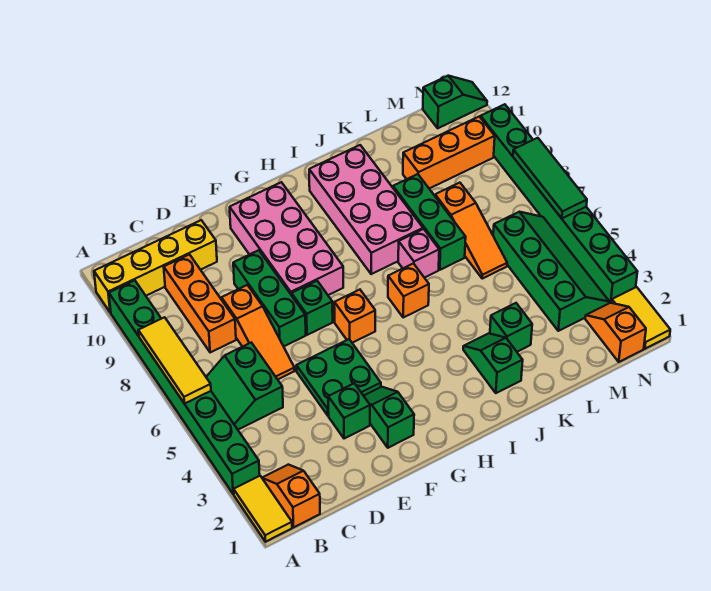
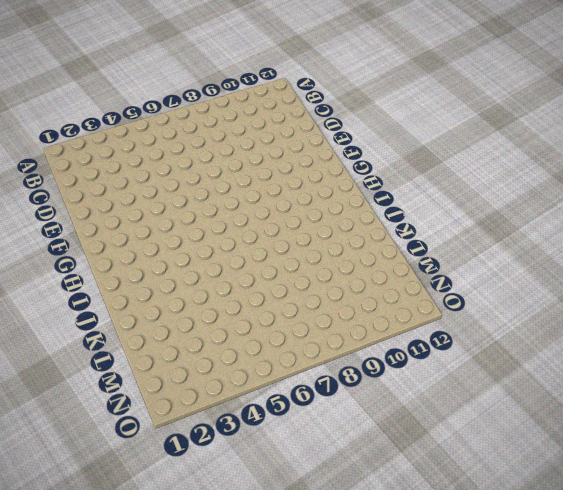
none -> yellow 1x2 tile [234,476,292,542]
none -> green 1x8 brick [109,280,260,494]
none -> yellow 1x4 brick [94,220,217,313]

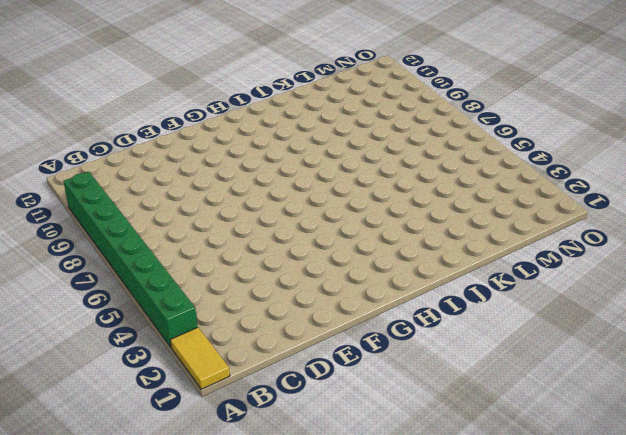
none -> yellow 1x4 brick [94,220,217,313]
none -> orange 1x2 slope [262,465,320,527]
none -> green 2x2 slope [206,343,283,429]

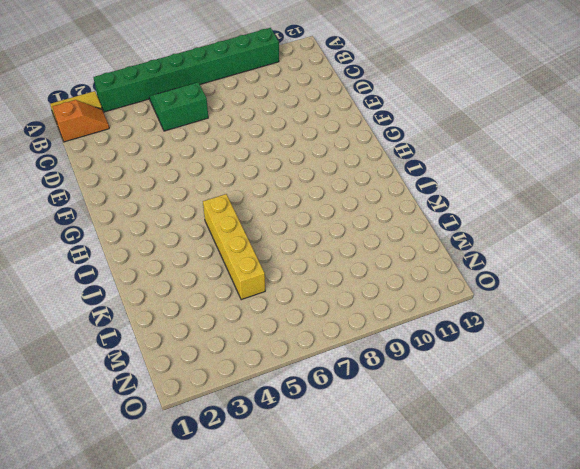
yellow 1x4 brick [203,194,265,300] -> yellow 1x4 brick moved to [94,220,217,313]
none -> orange 1x3 brick [164,254,236,353]
none -> orange 1x3 slope [222,285,294,379]
none -> green 1x1 brick [328,383,370,439]

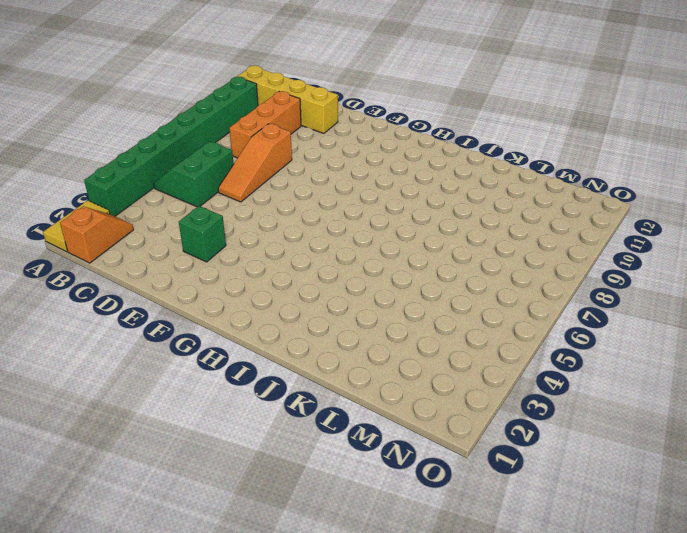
none -> green 2x2 plate [296,339,381,416]
none -> green 1x3 brick [233,250,306,346]
none -> green 1x2 slope [364,387,414,448]

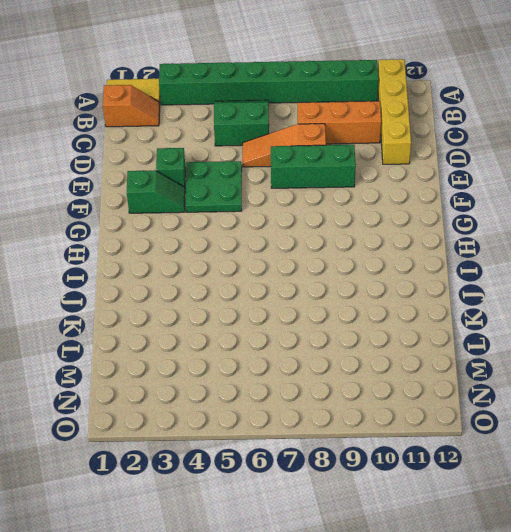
none -> green 1x1 brick [292,281,333,335]
none -> pink 2x4 brick [230,182,343,295]
none -> orange 1x1 brick [334,290,375,343]

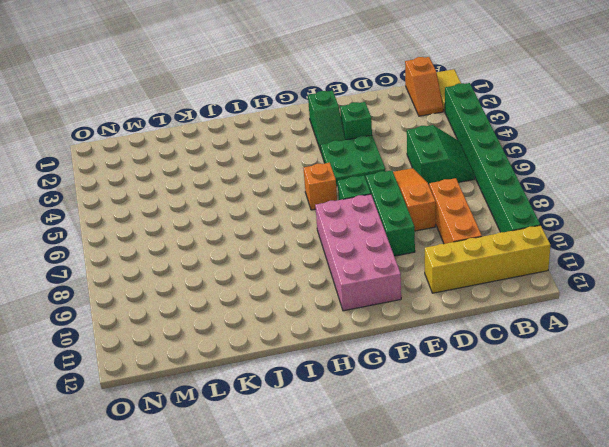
none -> orange 1x1 brick [388,263,429,317]
none -> pink 2x4 brick [309,145,423,274]
none -> green 1x2 slope [463,333,523,393]

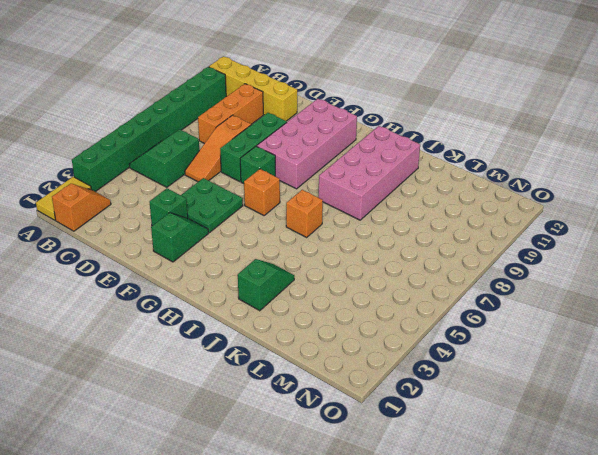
none -> pink 1x1 brick [398,229,439,278]
none -> green 1x1 brick [490,303,532,352]
none -> green 1x3 brick [393,174,466,270]

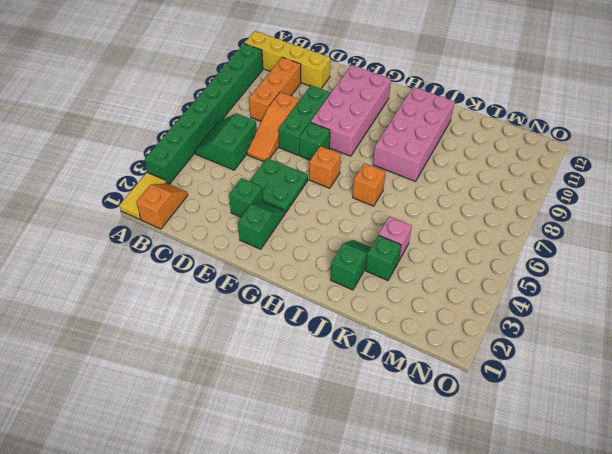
pink 1x1 brick [379,217,412,260] -> pink 1x1 brick moved to [398,229,439,278]
none -> green 1x3 brick [393,174,466,270]
none -> orange 1x3 slope [435,183,507,279]
none -> orange 1x3 brick [403,116,495,189]

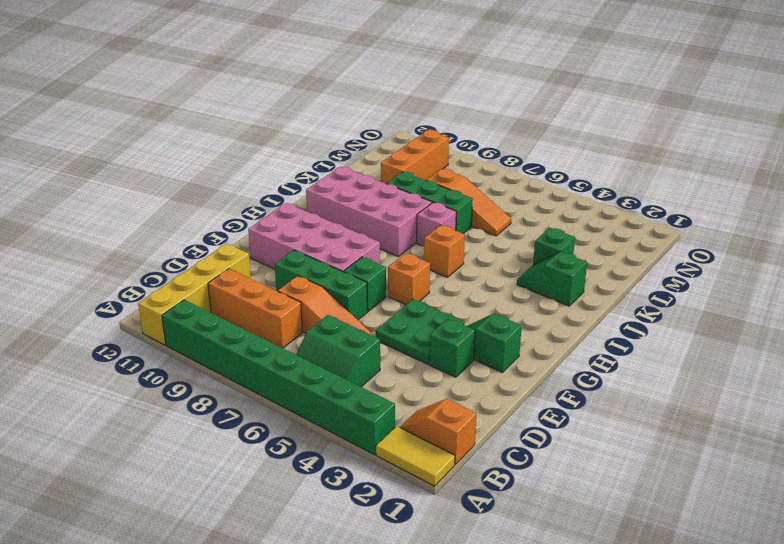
none -> green 2x4 slope [493,212,610,331]
none -> orange 1x2 slope [585,303,646,362]
none -> green 1x2 slope [423,76,487,128]

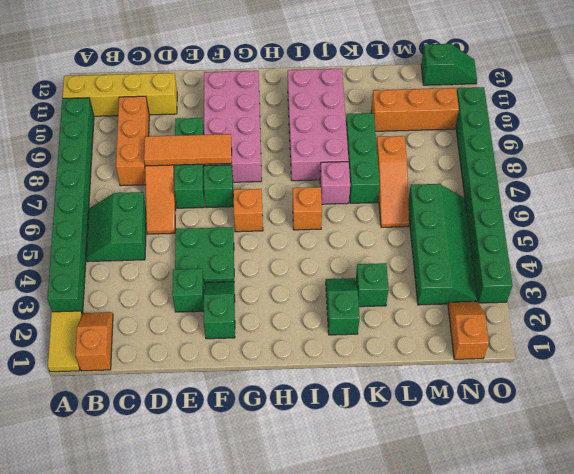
orange 1x3 tile [144,134,232,166] -> none
none -> yellow 1x2 tile [612,287,670,349]
none -> yellow 1x3 tile [138,317,211,404]
none -> green 1x3 tile [513,138,587,218]

